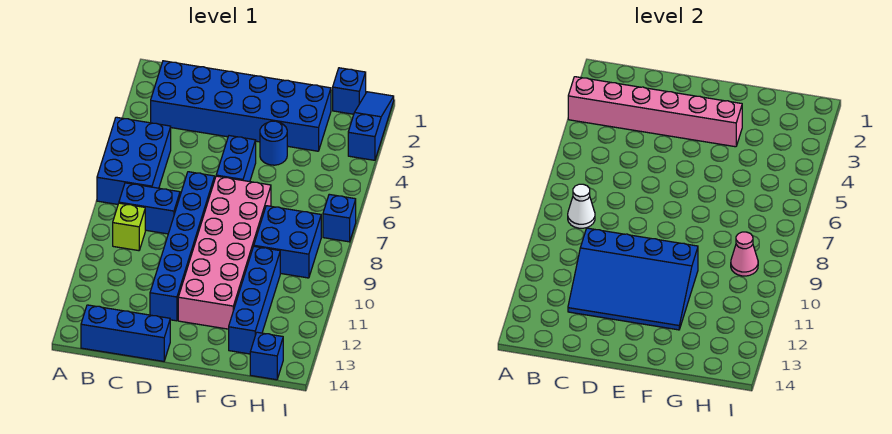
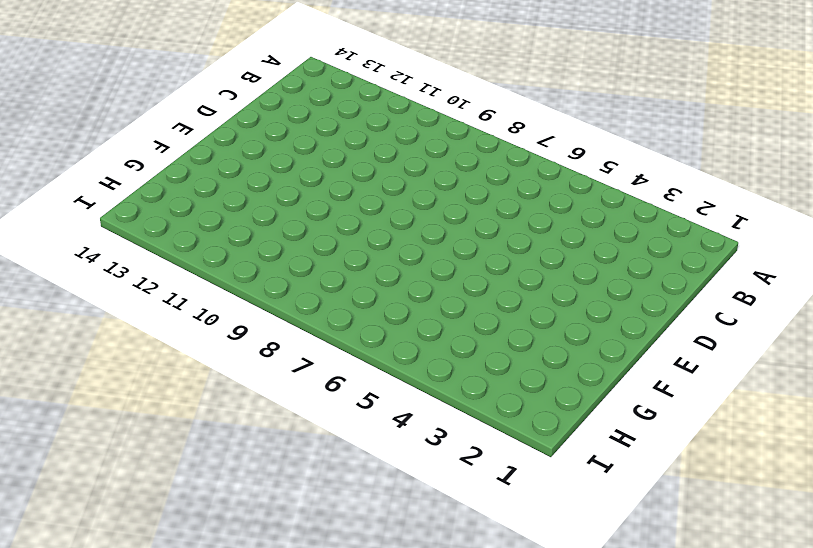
none -> blue 2x3 brick [97,117,171,204]
none -> blue 2x6 brick [151,61,331,151]
none -> blue 1x2 brick [119,183,180,234]

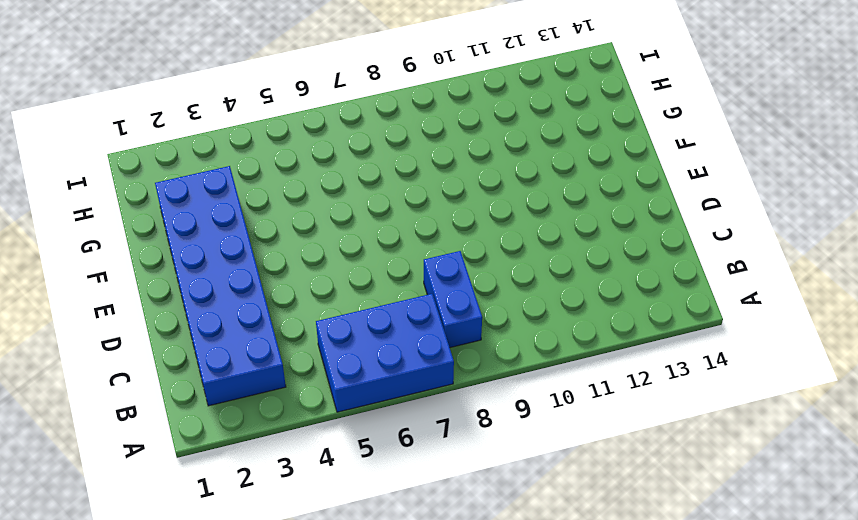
none -> lime 1x1 brick [113,203,145,251]
none -> blue 1x3 brick [81,305,170,361]
none -> blue 1x6 brick [150,172,215,321]

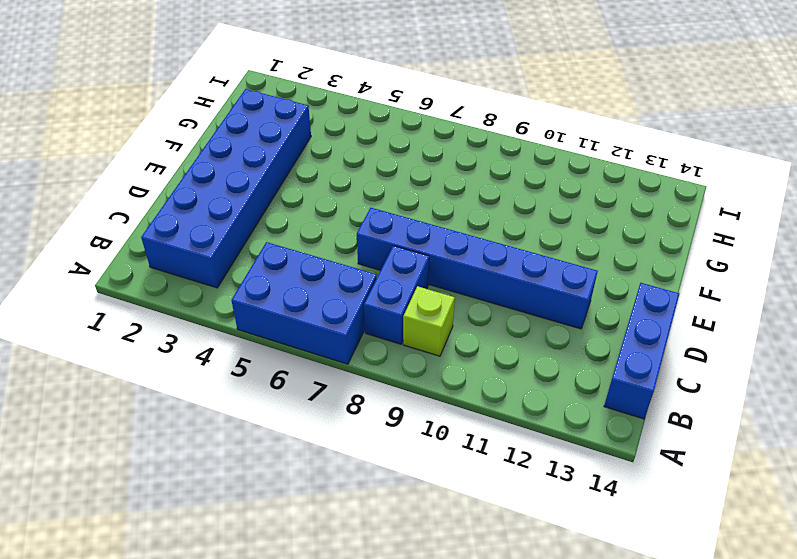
none -> blue 1x2 brick [216,136,256,182]
none -> pink 2x6 brick [178,176,271,329]
none -> blue 1x1 round brick [260,121,287,165]

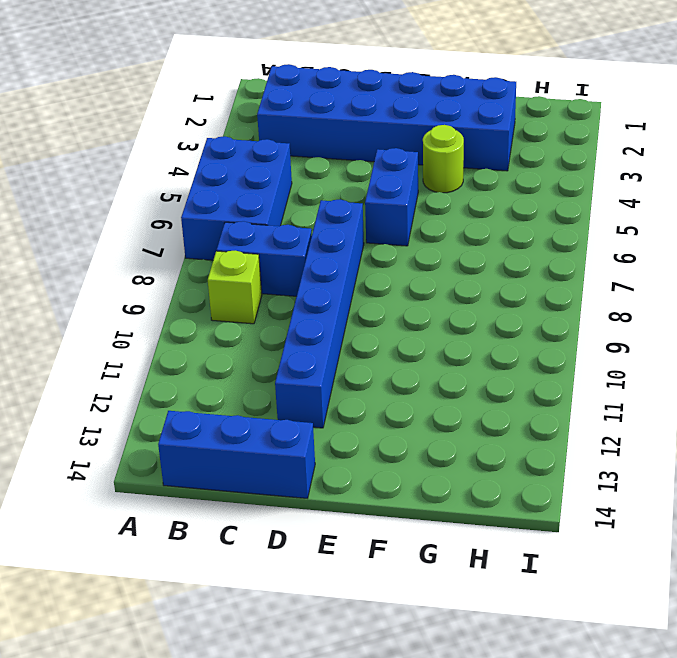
lime 1x1 round brick [423,125,464,193] -> blue 1x1 round brick [260,121,287,165]
none -> pink 2x6 brick [178,176,271,329]
none -> blue 2x2 brick [254,206,321,278]
none -> blue 1x4 brick [229,246,280,354]

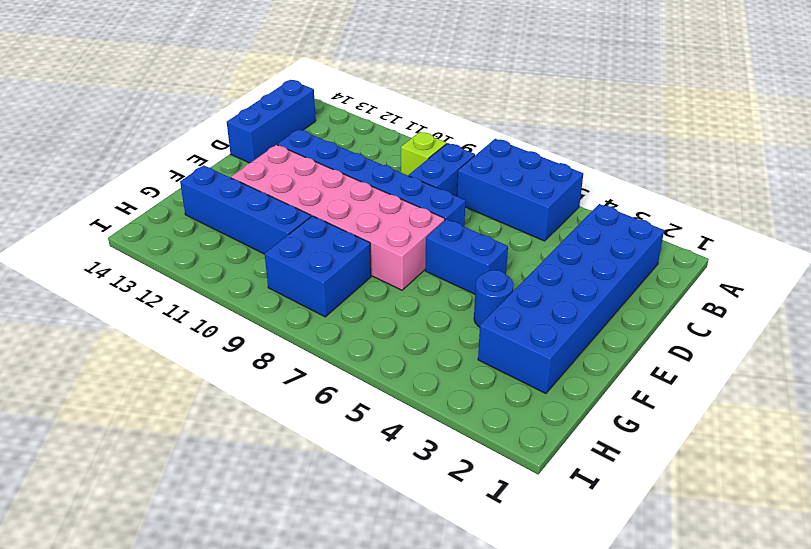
none -> blue 1x1 brick [333,68,366,114]
none -> blue 1x1 brick [250,332,283,380]
none -> blue 1x3 slope [348,92,394,160]

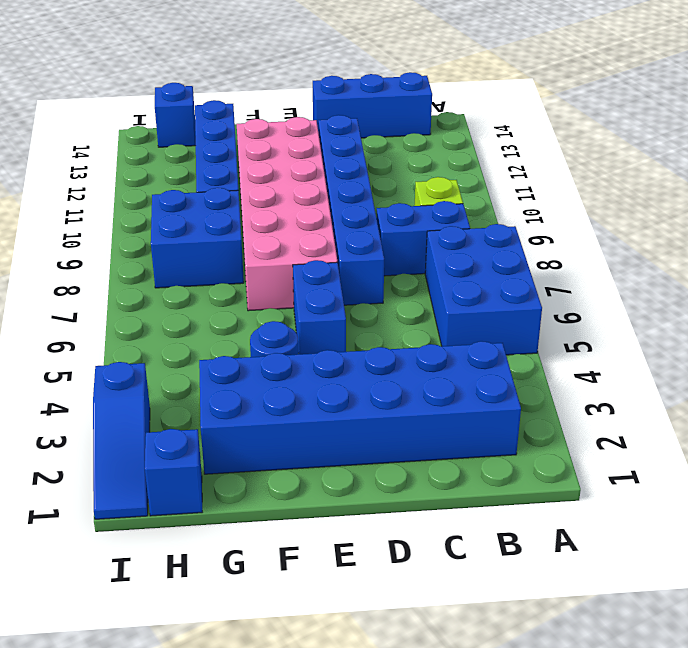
none -> blue 1x1 brick [323,194,356,242]
none -> pink 1x6 brick [568,77,742,147]
none -> white 1x1 cone [568,184,595,228]

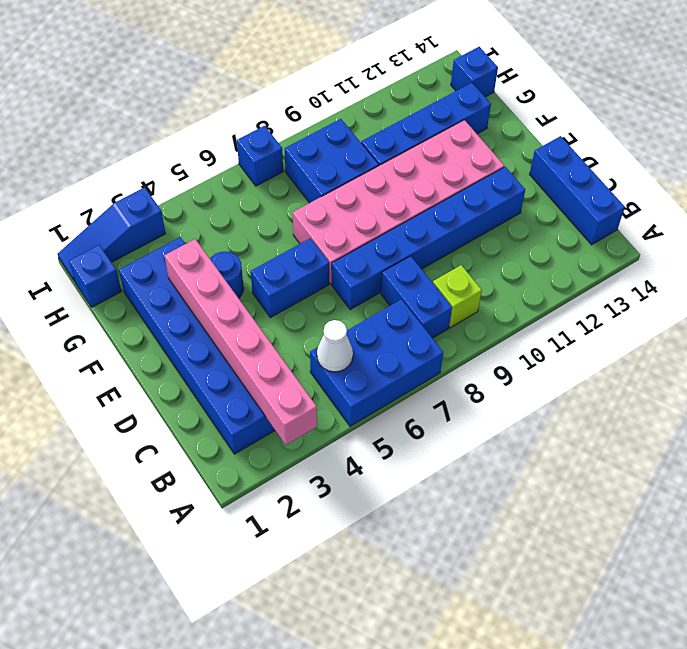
white 1x1 cone [317,320,353,372] -> white 1x1 cone moved to [568,184,595,228]
none -> blue 3x4 slope [568,228,698,330]
none -> pink 1x1 cone [731,232,758,276]

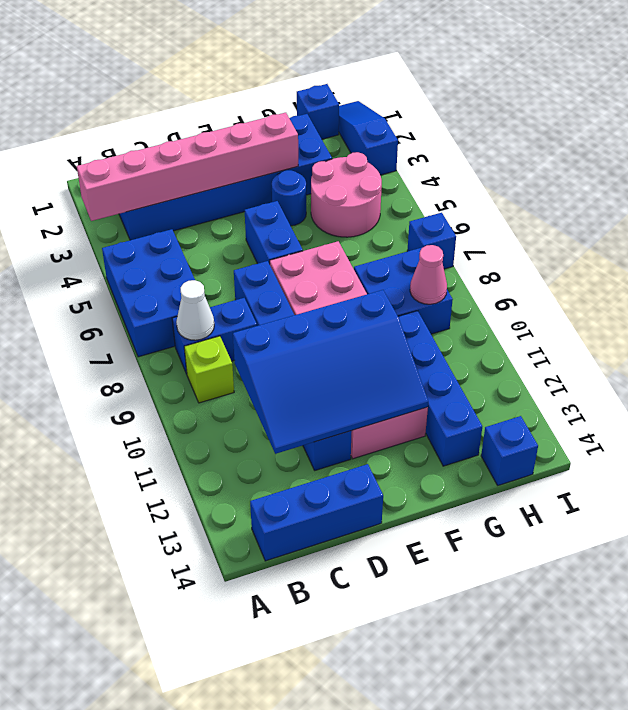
pink 2x2 round brick [311,152,382,237] -> none

